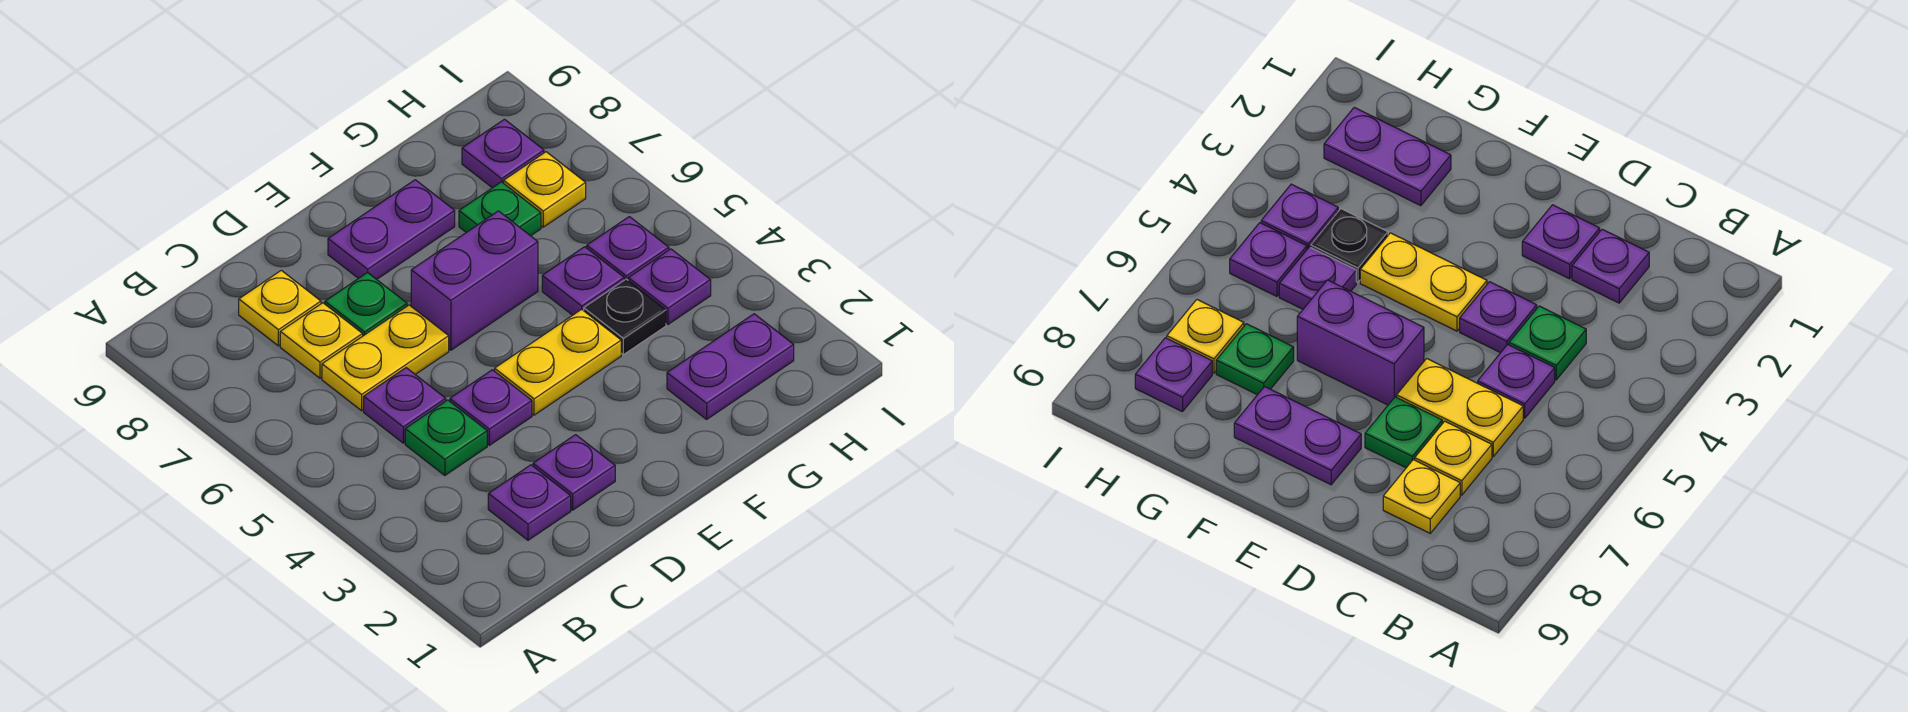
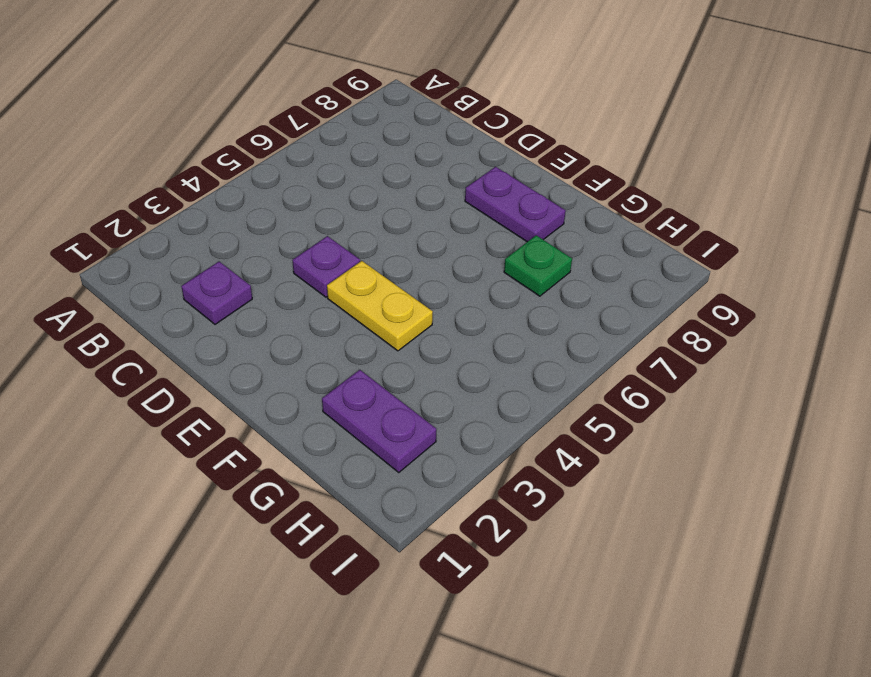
none -> green 1x1 plate [405,400,487,475]
none -> purple 1x1 plate [364,368,446,443]
none -> yellow 1x2 plate [322,305,449,411]

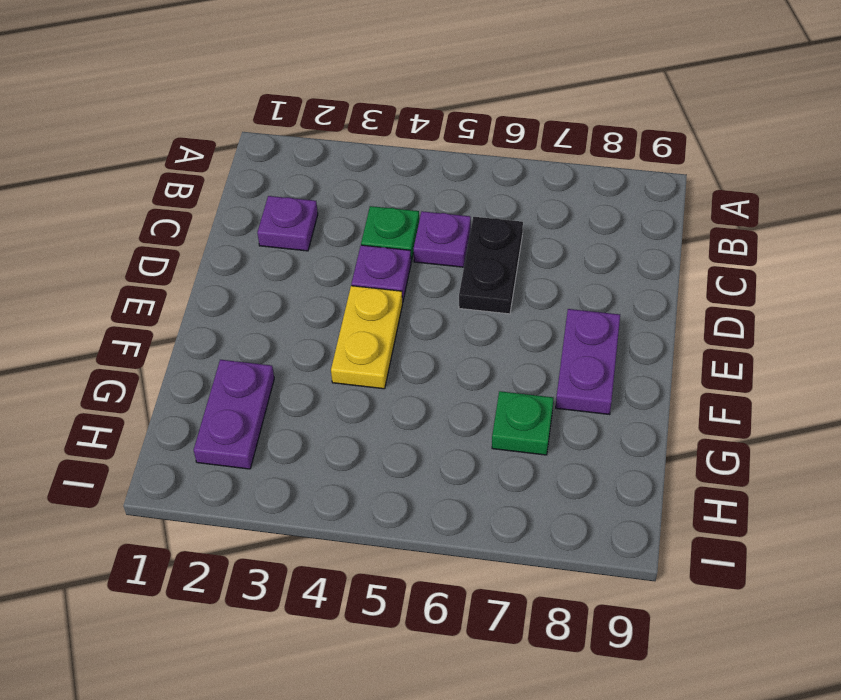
black 1x2 plate [459,217,523,314] -> yellow 1x2 plate [322,305,449,411]
none -> yellow 1x1 plate [280,303,363,378]
none -> yellow 1x1 plate [239,270,321,346]
none -> purple 1x1 plate [533,435,615,510]

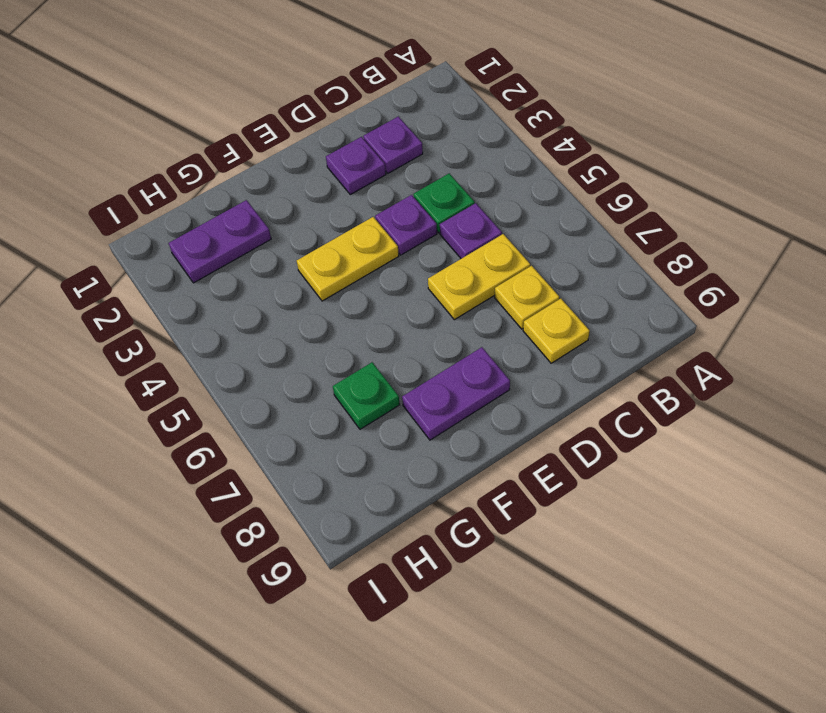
none -> green 1x1 plate [325,272,407,336]
none -> purple 1x2 brick [411,211,538,350]
none -> black 1x1 plate [584,279,666,355]

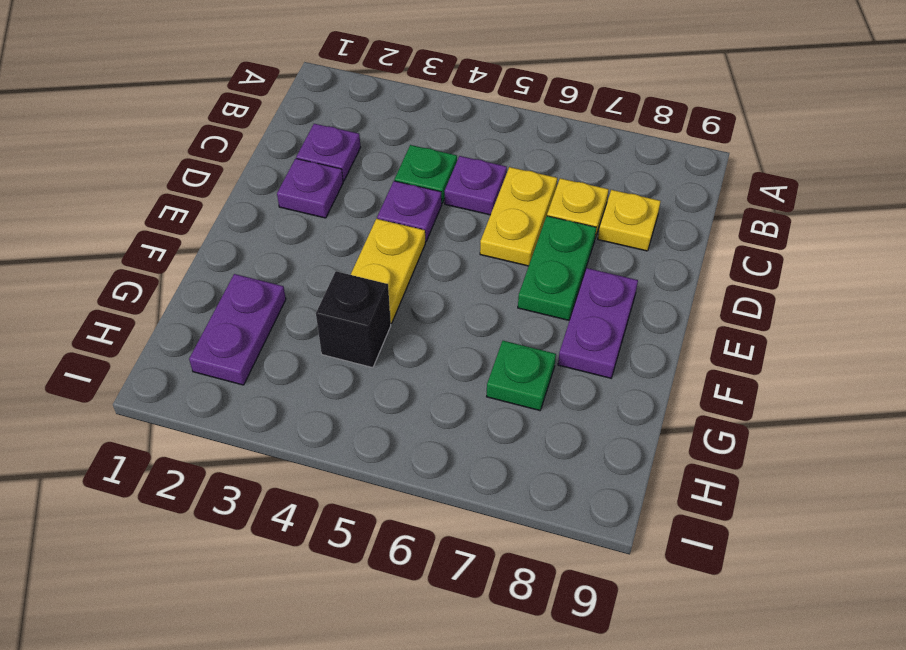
green 1x2 plate [518,216,596,320] -> green 1x1 plate [325,272,407,336]
black 1x1 brick [316,271,391,368] -> black 1x1 plate [584,279,666,355]
none -> purple 1x2 brick [411,211,538,350]
none -> purple 1x1 plate [542,247,624,315]
none -> purple 1x1 plate [628,249,711,324]

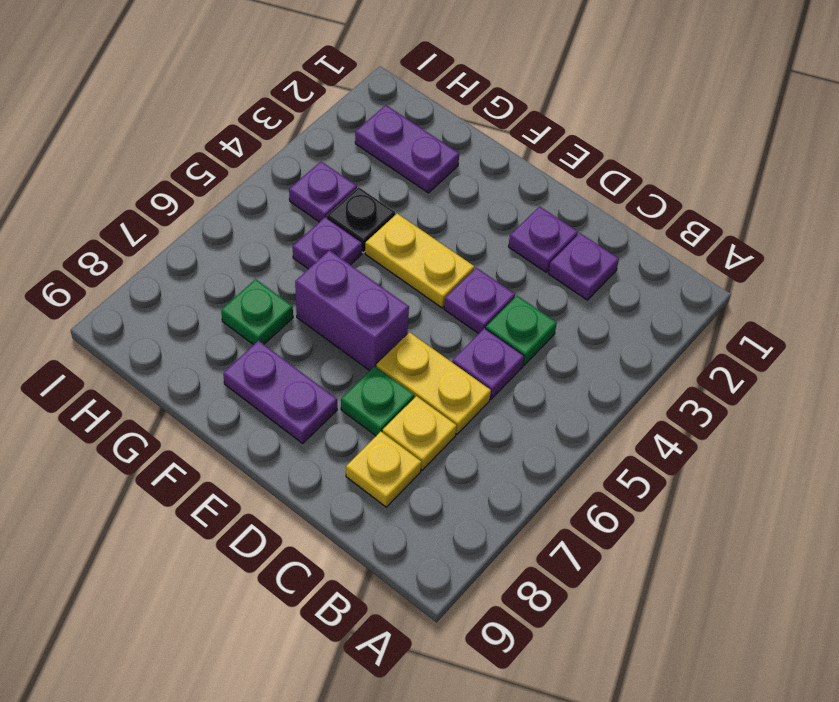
none -> purple 1x1 plate [587,217,669,280]
none -> yellow 1x1 plate [504,152,586,227]
none -> purple 1x1 plate [462,119,544,188]

